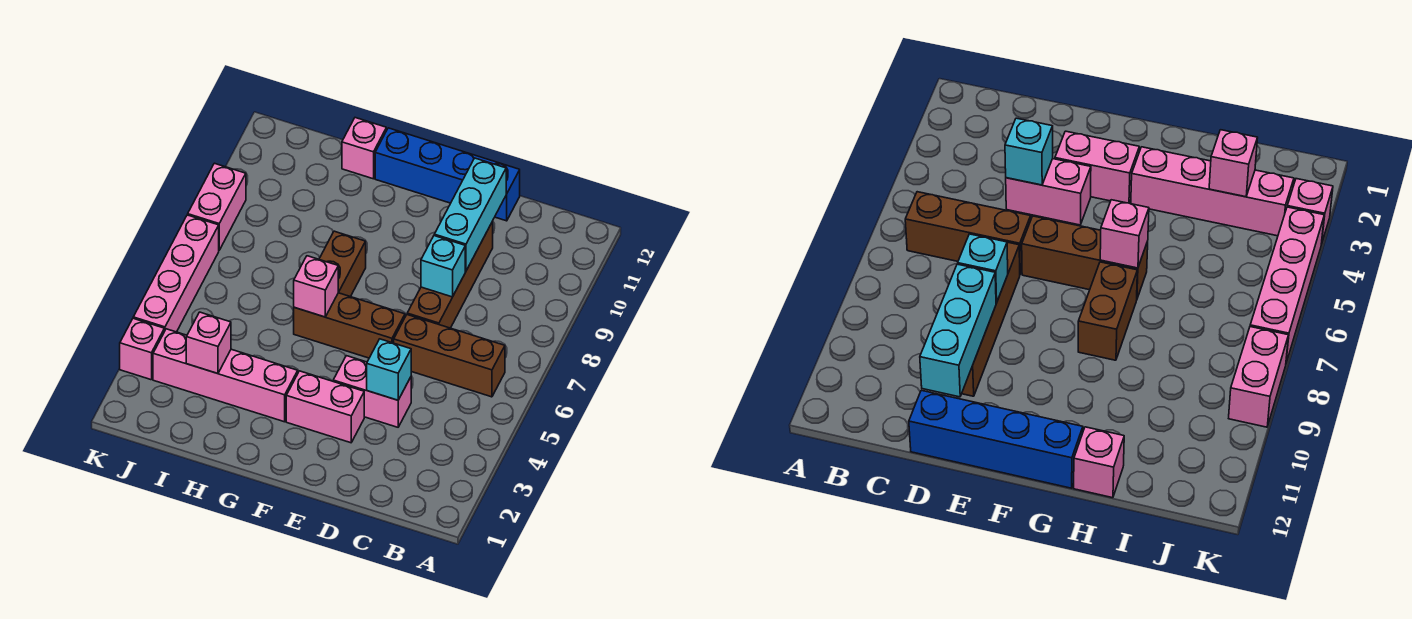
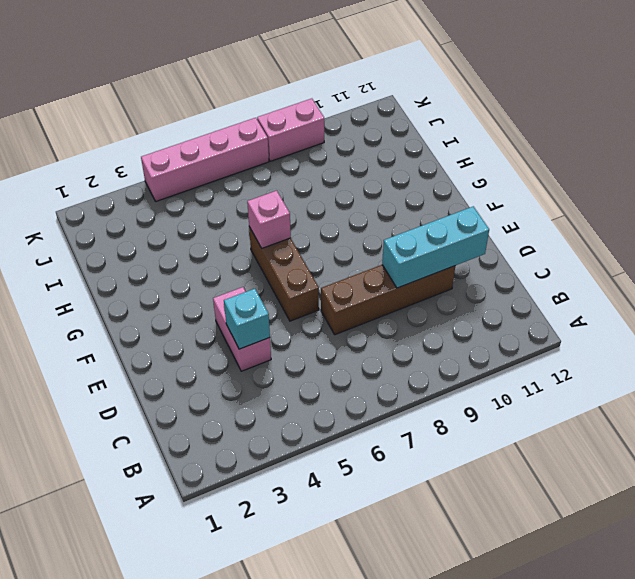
none -> brown 1x3 brick [394,315,505,397]
none -> blue 1x4 brick [375,128,520,221]
none -> pink 1x2 brick [286,371,364,443]

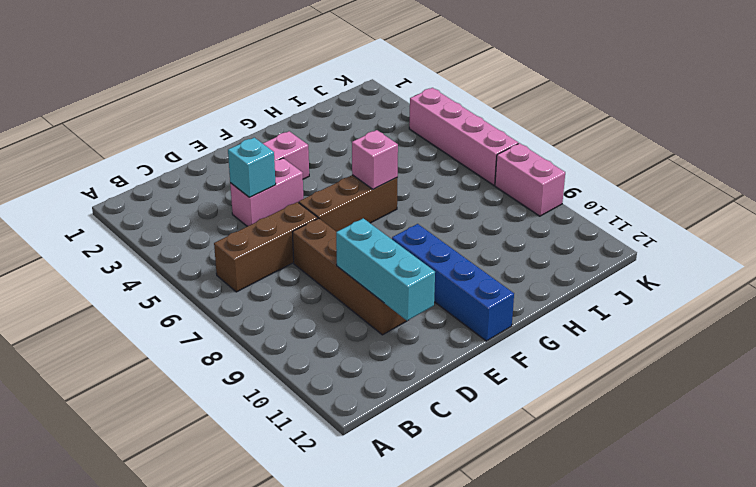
blue 1x4 brick [392,224,514,341] -> blue 1x4 brick turned to [375,128,520,221]
none -> pink 1x4 brick [153,329,298,422]
none -> brown 1x2 brick [319,231,366,297]
none -> pink 1x1 brick [342,118,386,179]

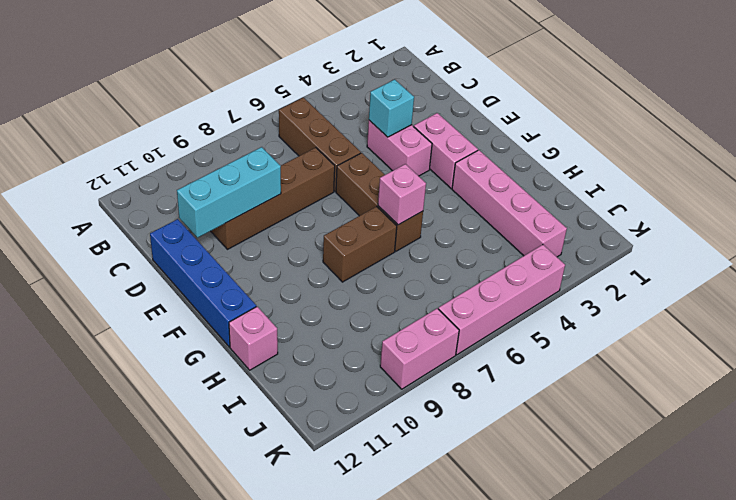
none -> pink 1x1 brick [120,318,164,380]
none -> cyan 1x1 brick [421,236,465,297]
none -> pink 1x1 brick [186,312,231,374]

